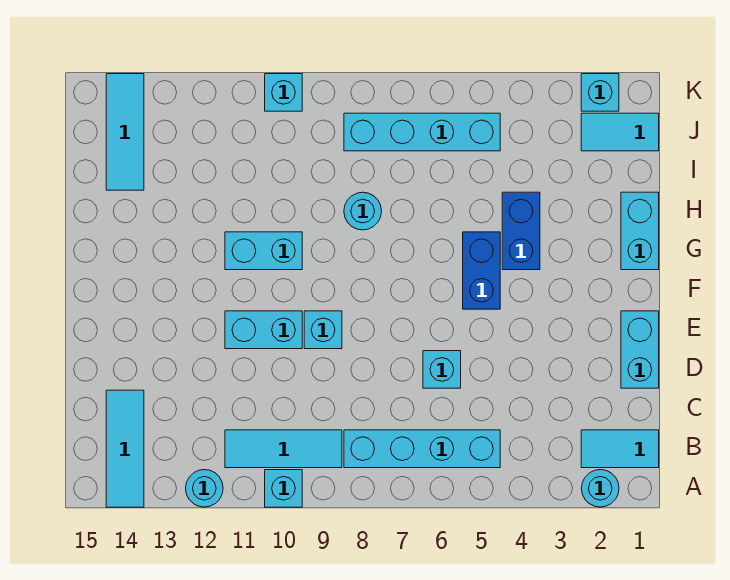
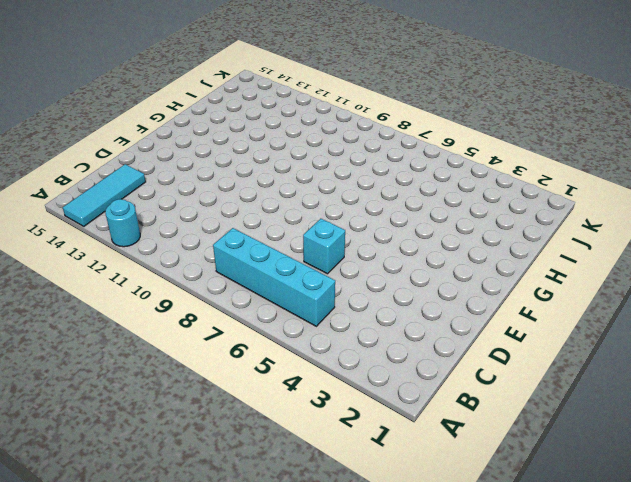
none -> cyan 1x1 round brick [581,470,619,507]
none -> cyan 1x1 brick [265,470,302,507]
none -> cyan 1x2 tile [581,430,659,468]

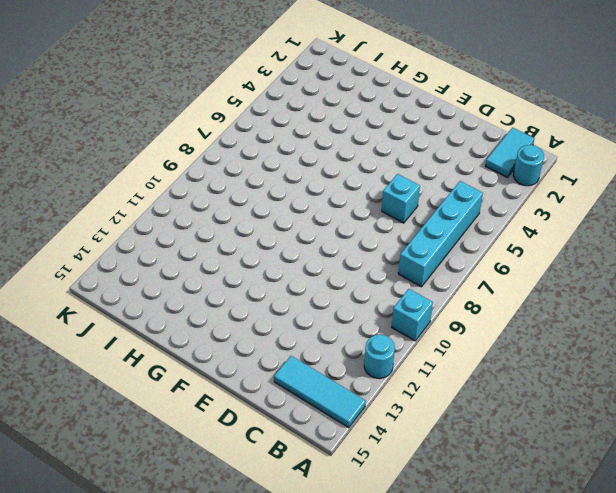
none -> cyan 1x3 tile [225,430,342,468]
none -> cyan 1x2 brick [621,311,659,388]
none -> cyan 1x1 brick [304,311,342,349]

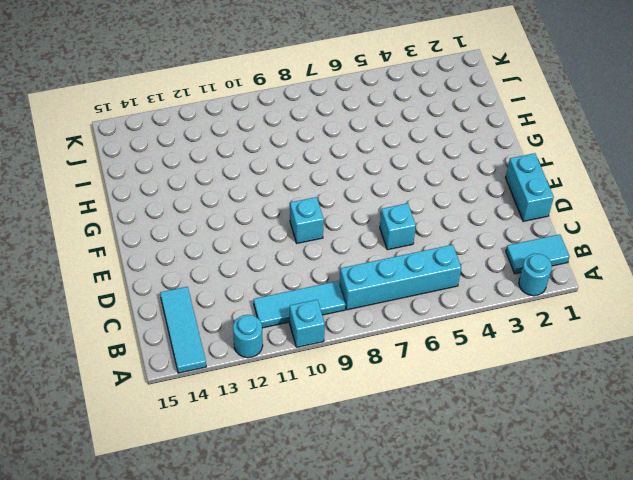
none -> cyan 1x2 brick [225,311,302,349]
none -> blue 1x2 brick [463,232,500,309]
none -> cyan 1x2 brick [621,192,659,270]

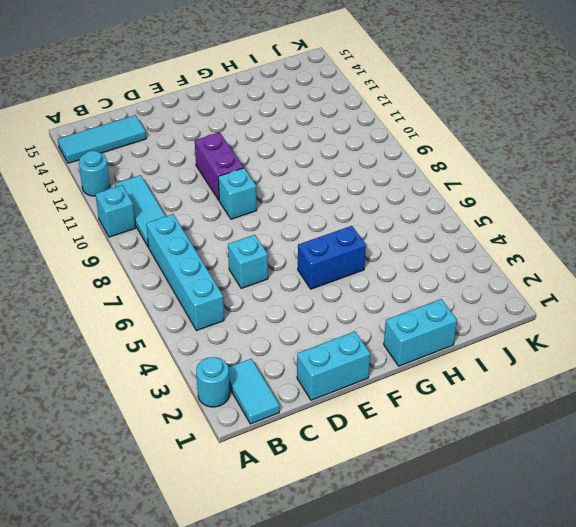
purple 1x2 brick [195,132,244,200] -> cyan 1x2 brick [225,311,302,349]
none -> blue 1x2 brick [502,192,540,270]
none -> cyan 1x2 brick [225,232,302,270]
none -> cyan 1x1 round brick [344,192,382,230]

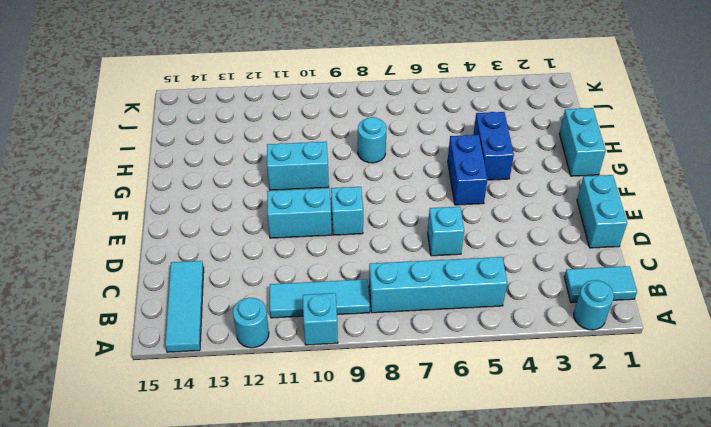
none -> cyan 1x3 tile [106,74,144,190]
none -> cyan 1x2 tile [581,113,659,151]
none -> cyan 1x4 brick [344,113,500,151]

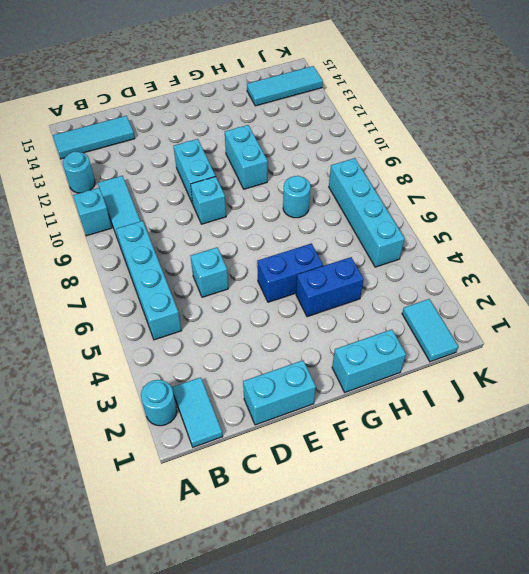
none -> cyan 1x1 brick [581,74,619,111]
none -> cyan 1x1 brick [265,74,302,111]

